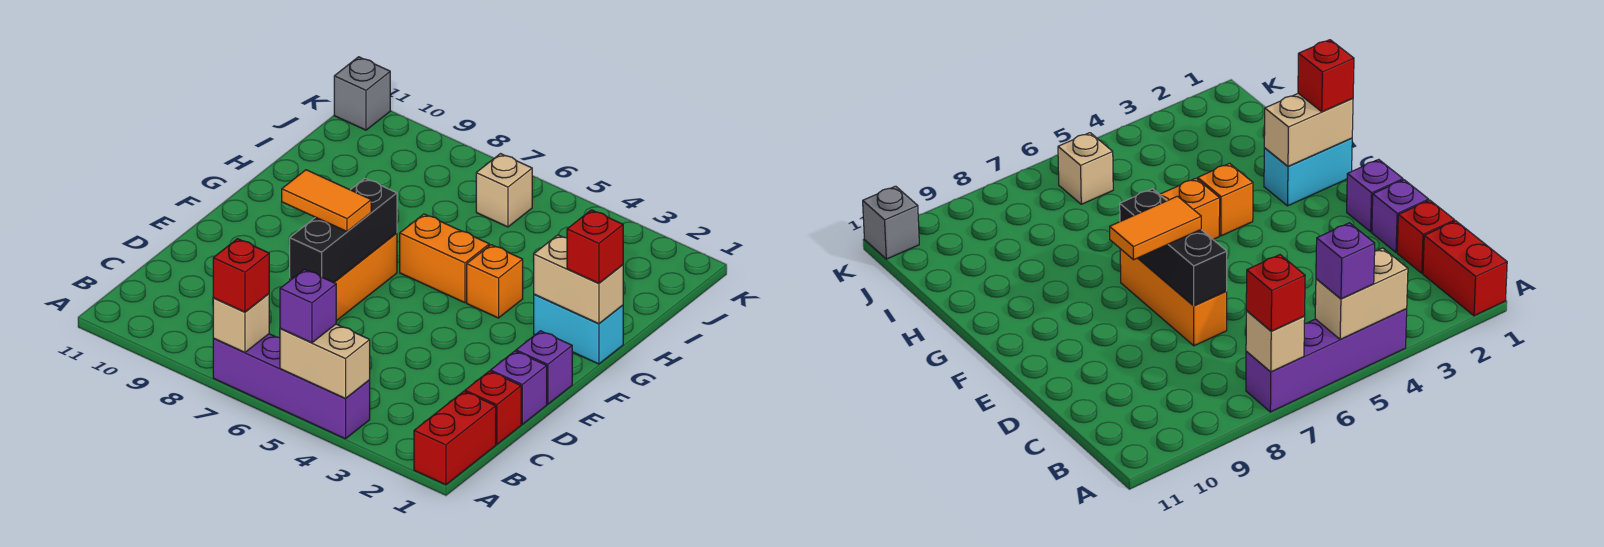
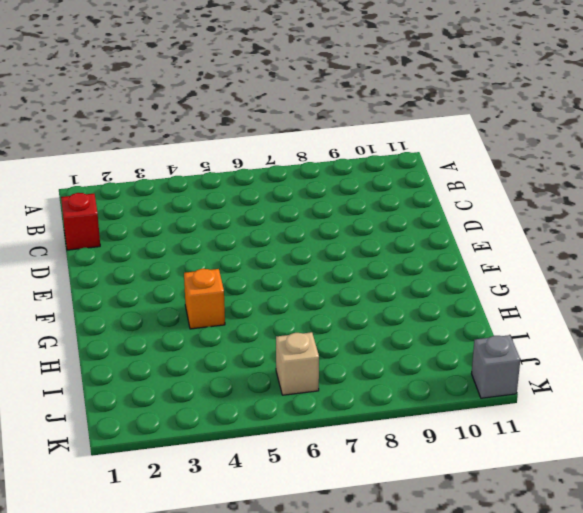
none -> red 1x2 brick [414,391,496,485]
none -> purple 1x4 brick [213,334,370,439]
none -> purple 1x1 brick [491,351,547,424]

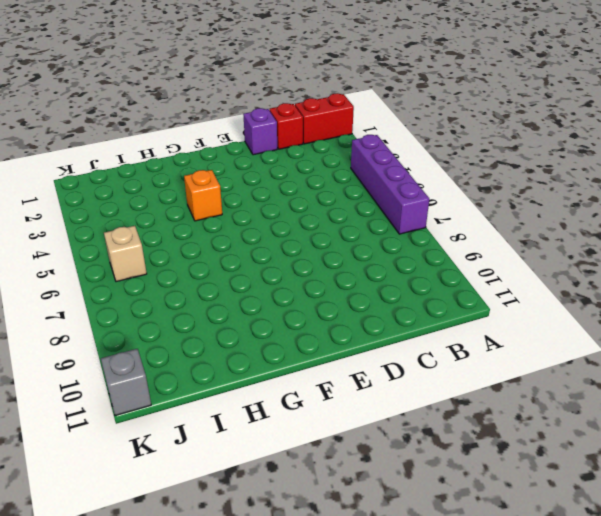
none -> orange 1x3 brick [290,233,397,321]
none -> purple 1x1 brick [516,331,572,404]
none -> cyan 1x2 brick [534,294,623,364]

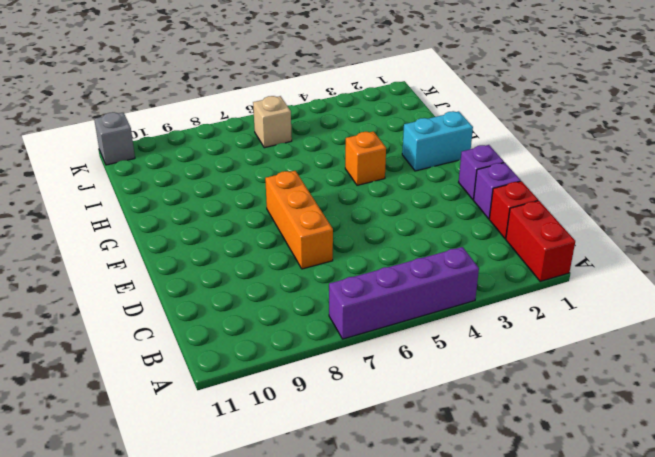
none -> orange 1x2 brick [400,214,489,303]
none -> tan 1x2 brick [280,324,370,398]
none -> tan 1x1 brick [213,294,269,353]

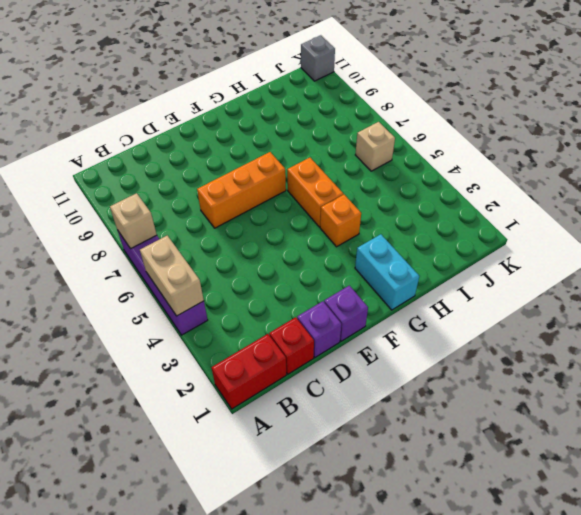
none -> black 1x3 brick [290,178,397,283]
none -> tan 1x2 brick [533,235,623,324]
none -> purple 1x1 brick [280,269,336,343]

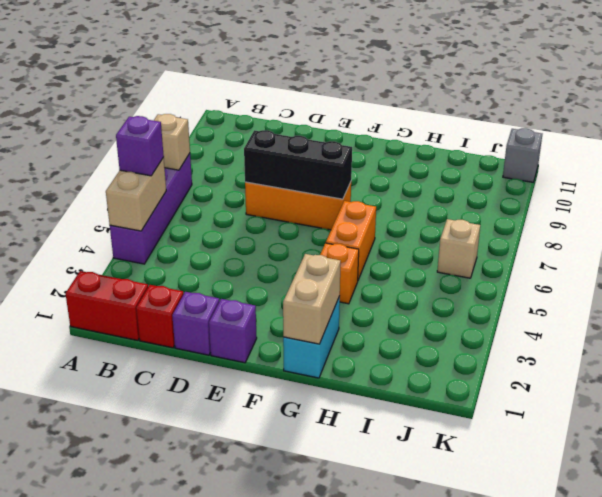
none -> red 1x1 brick [213,239,269,312]
none -> orange 1x2 tile [282,170,371,232]
none -> red 1x1 brick [567,210,623,283]

